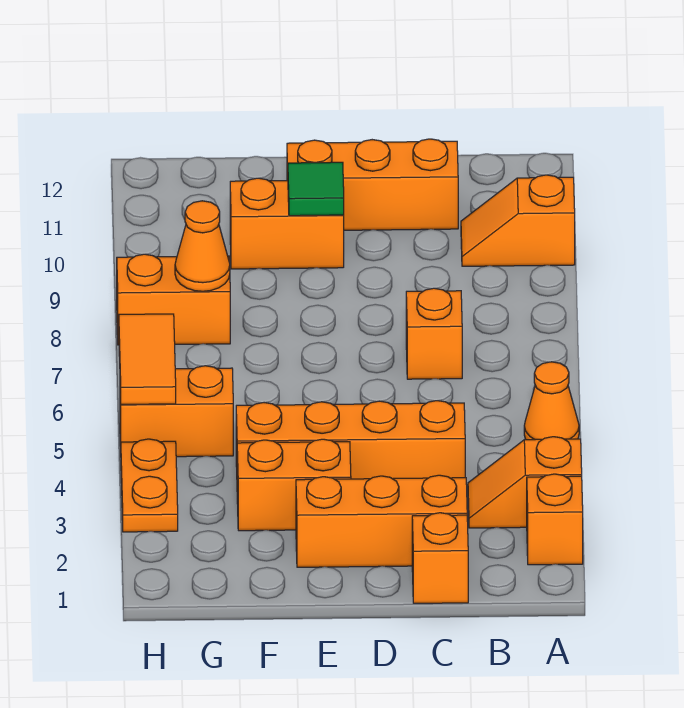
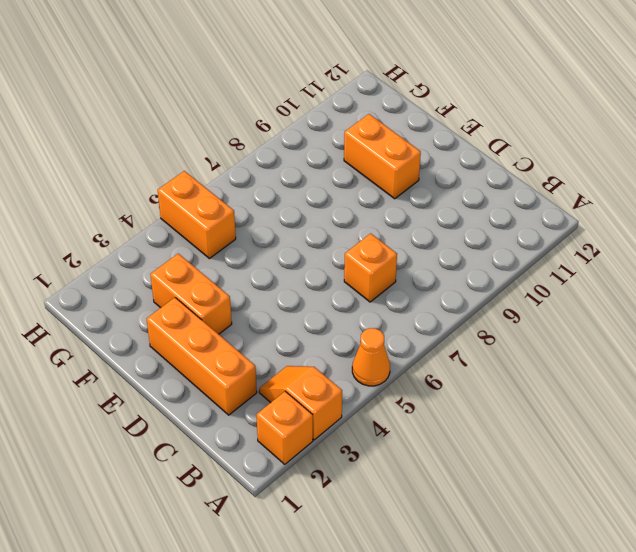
none -> orange 1x2 slope [461,175,575,266]
none -> orange 1x1 brick [412,513,468,603]
none -> orange 1x4 brick [236,401,465,479]

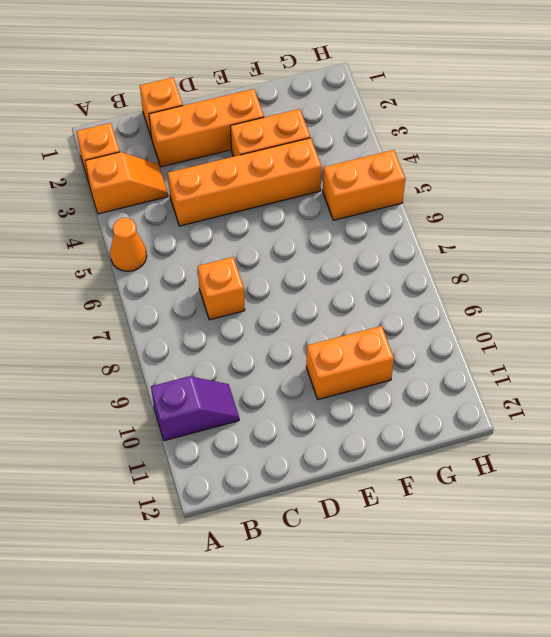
purple 1x2 slope [151,376,239,441] -> orange 1x2 slope [461,175,575,266]
none -> orange 1x3 brick [287,139,458,230]
none -> orange 1x2 brick [117,254,230,345]
none -> orange 1x2 plate [121,439,178,532]

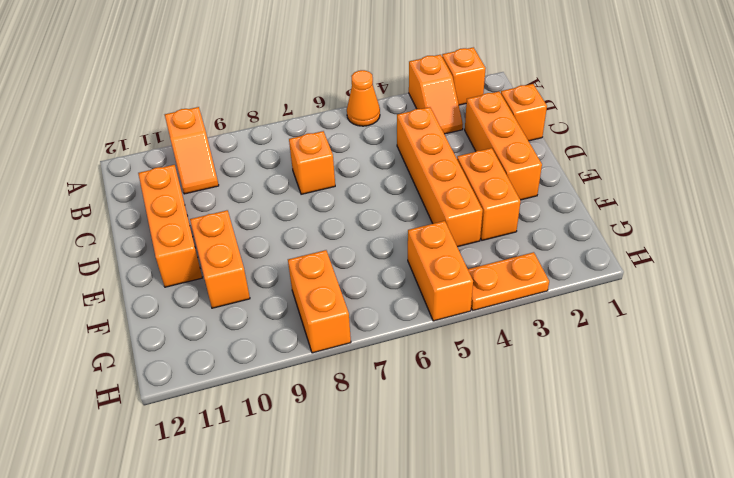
none -> green 1x1 tile [288,162,344,216]
none -> orange 1x1 cone [175,201,230,291]
none -> orange 1x2 tile [119,314,176,404]

